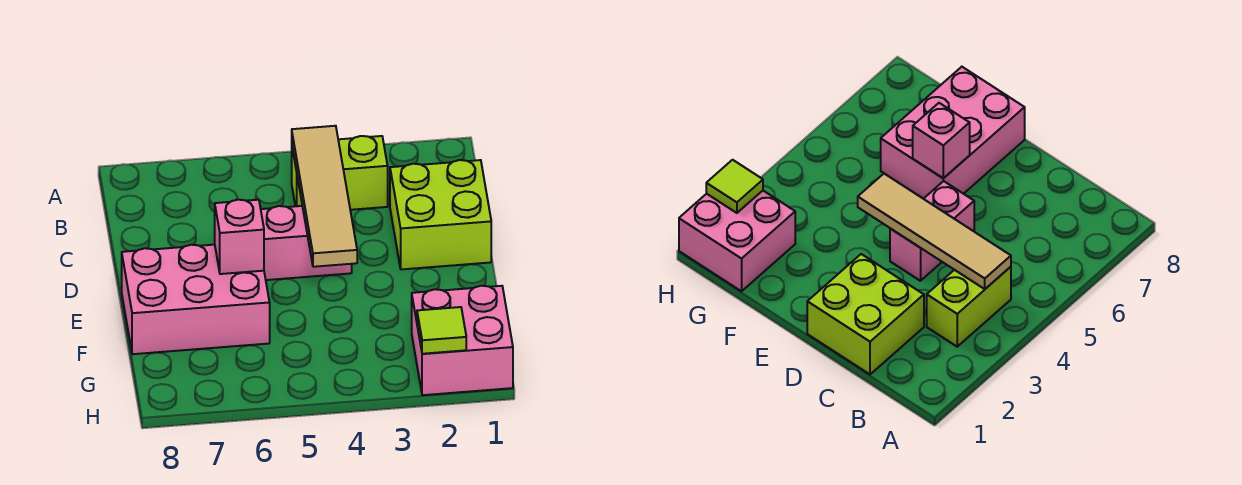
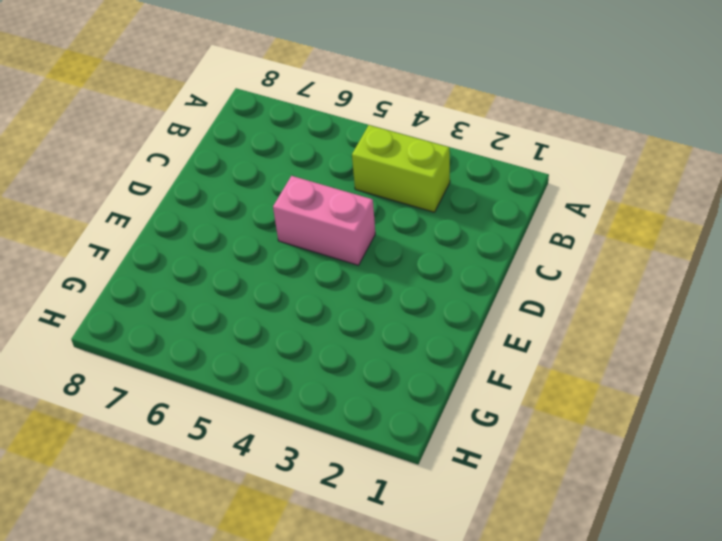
none -> lime 2x2 brick [390,160,491,269]
none -> pink 2x3 brick [122,245,270,354]

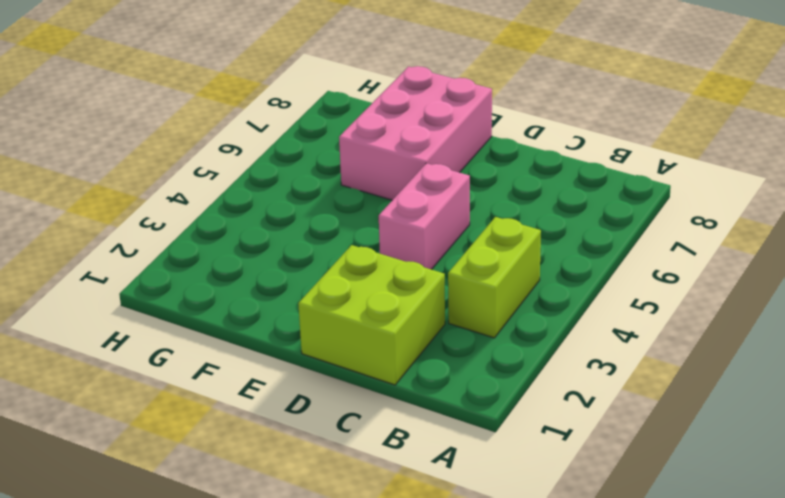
none -> pink 2x2 brick [412,286,513,395]
none -> tan 1x4 tile [292,126,357,267]

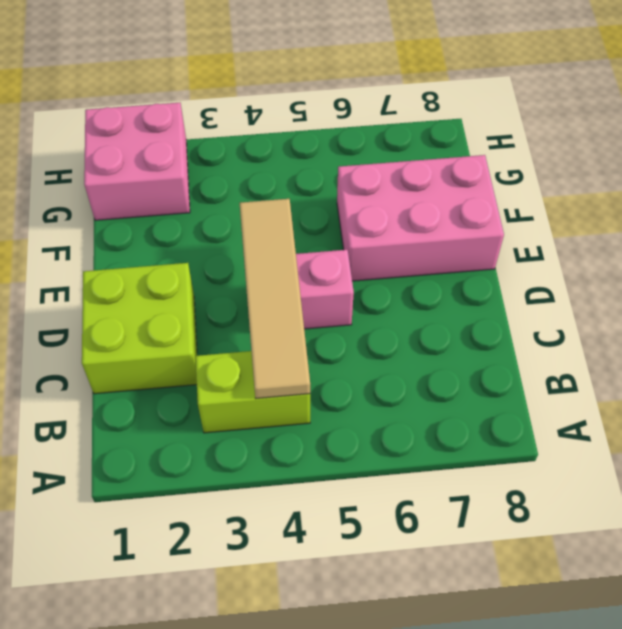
none -> pink 1x1 brick [215,200,264,274]
none -> lime 1x1 tile [417,307,466,354]

